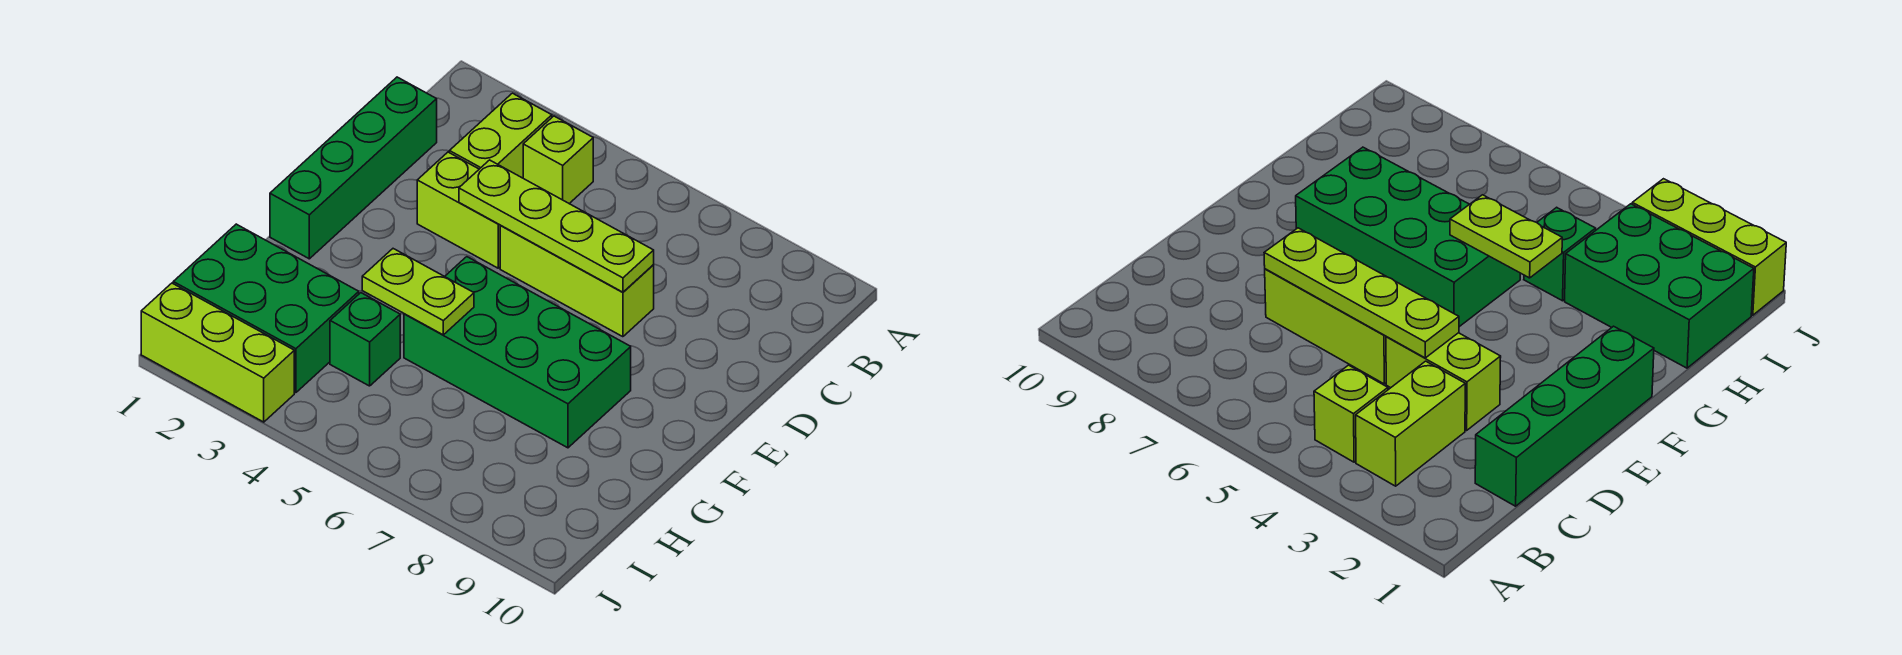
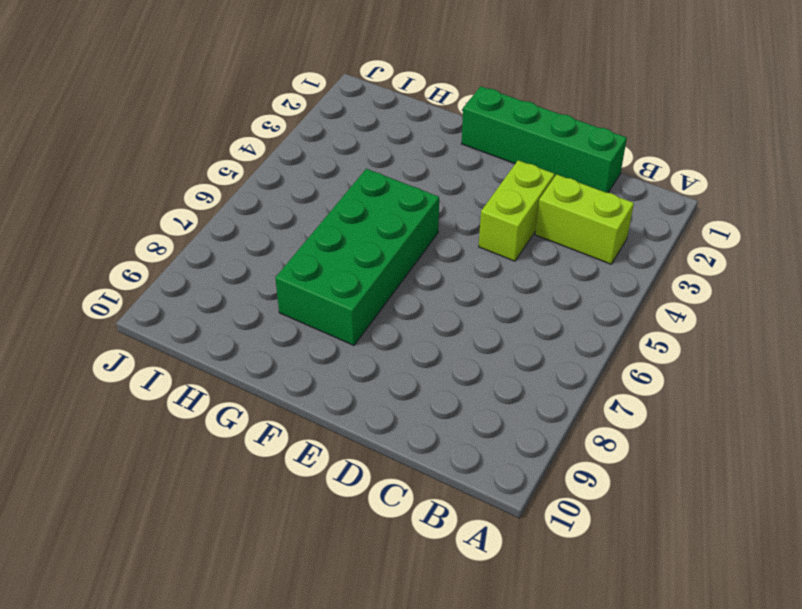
none -> lime 1x1 brick [523,116,593,203]
none -> lime 1x3 brick [500,226,654,337]

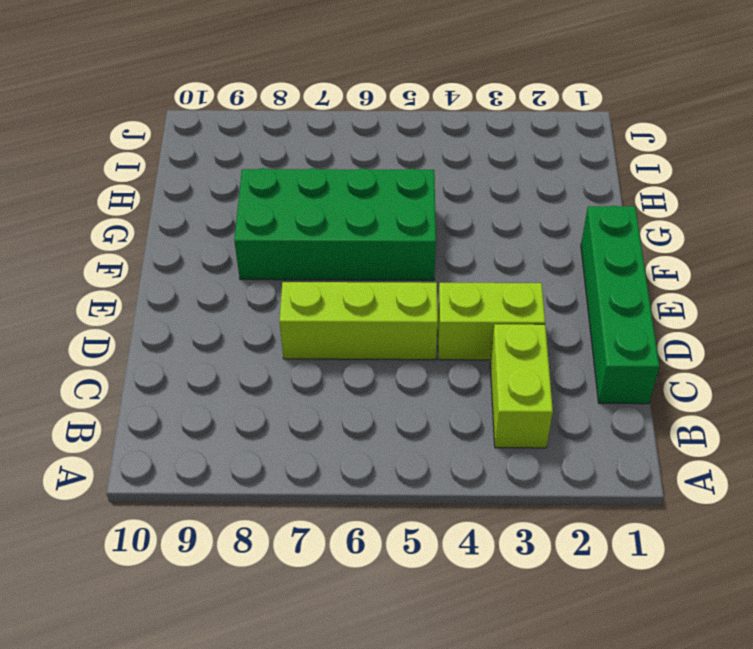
none -> lime 1x1 brick [523,116,593,203]
none -> green 2x3 brick [173,224,359,393]

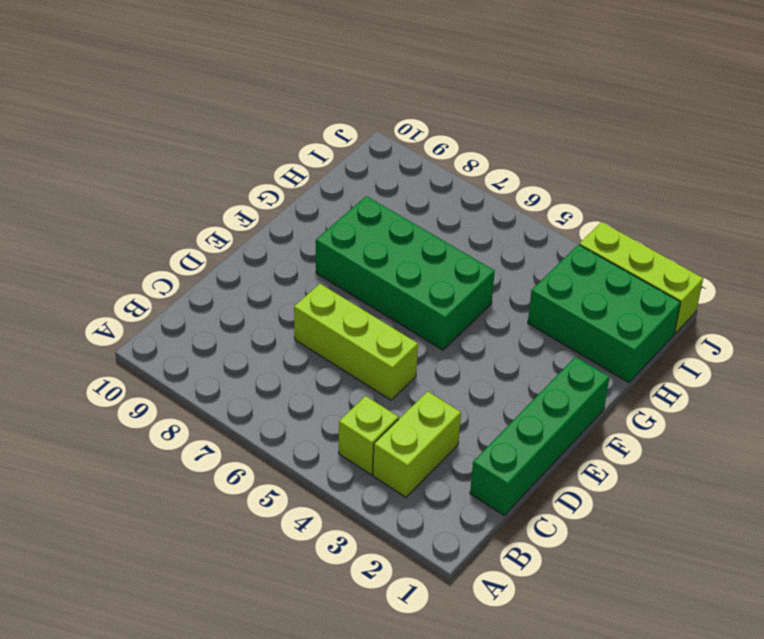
none -> lime 1x2 brick [417,152,501,268]
none -> green 1x1 brick [330,293,400,386]

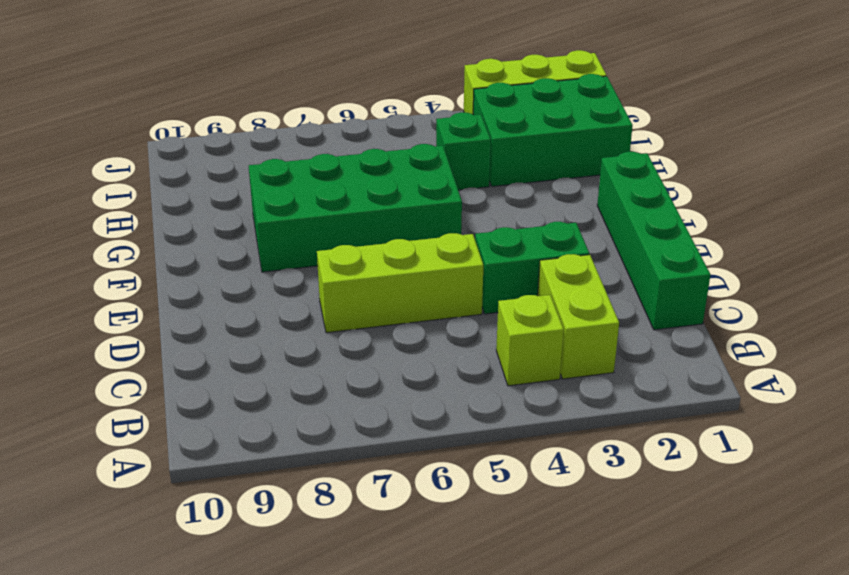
green 1x2 brick [475,222,589,314] -> lime 1x2 brick [417,152,501,268]
none -> lime 1x4 plate [459,160,654,292]
none -> lime 1x2 plate [362,249,474,335]

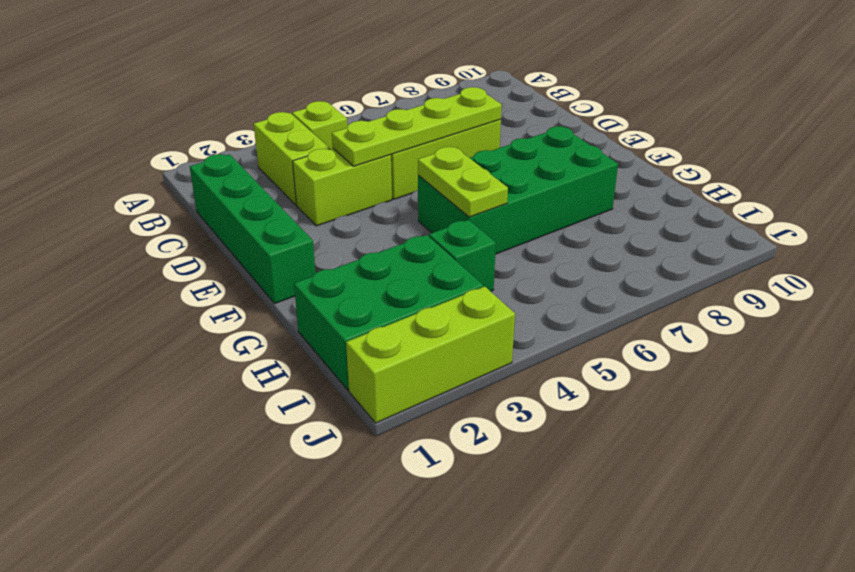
lime 1x2 plate [418,147,508,217] -> lime 1x2 plate turned to [362,249,474,335]

